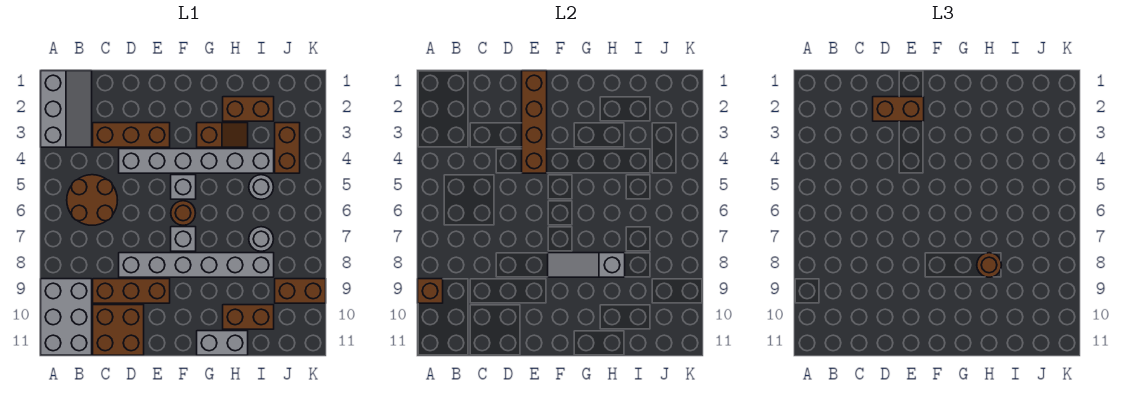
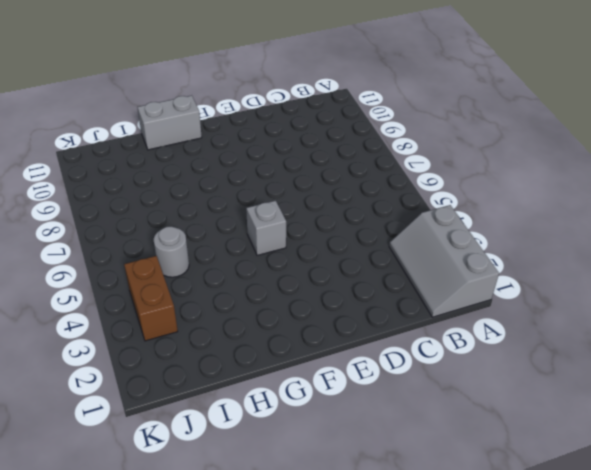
none -> grey 2x3 brick [41,279,92,355]
none -> brown 2x2 round brick [67,175,117,225]
none -> brown 1x3 brick [93,123,170,147]

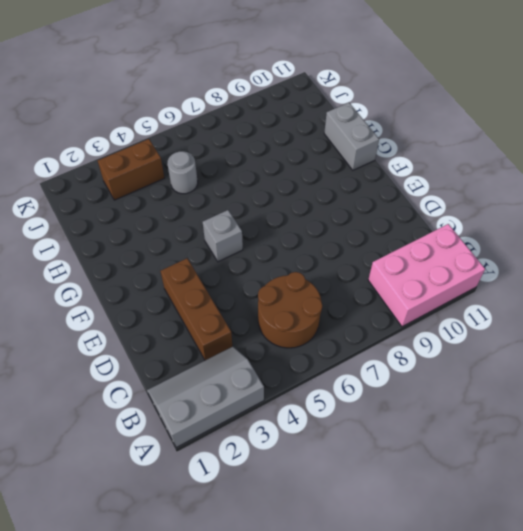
pink 2x3 brick [368,224,485,327] -> grey 2x3 brick [41,279,92,355]
none -> brown 1x3 brick [93,279,170,303]
none -> brown 2x2 brick [93,305,144,355]
none -> grey 1x6 brick [119,149,274,173]

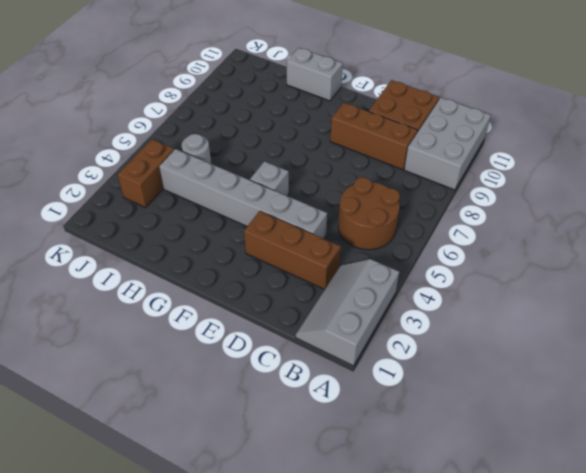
none -> grey 1x6 brick [119,253,274,277]
none -> brown 1x1 round brick [171,201,195,225]
none -> grey 1x1 brick [171,227,196,251]

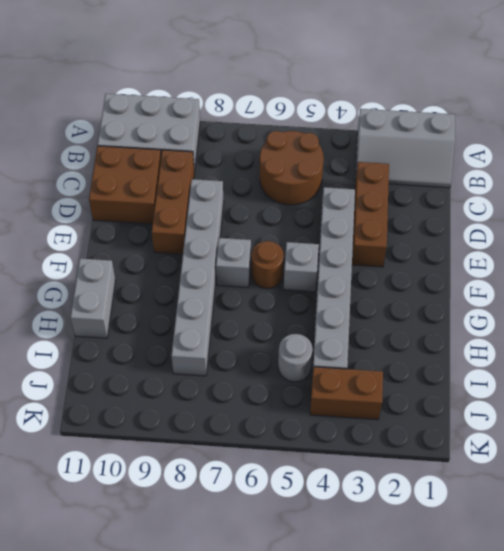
none -> brown 1x2 slope [197,123,248,147]
none -> brown 1x2 brick [223,97,274,121]
none -> brown 1x2 brick [223,305,274,329]

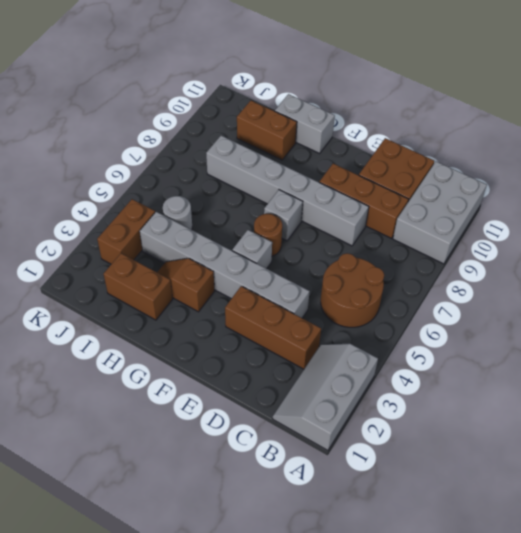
none -> grey 1x1 round brick [249,227,273,251]
none -> brown 1x2 brick [275,279,326,303]
none -> brown 1x1 brick [418,279,443,303]

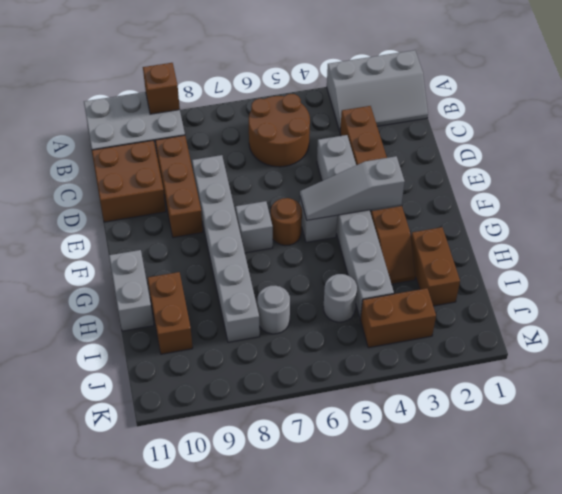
grey 1x3 slope [300,156,405,220] -> grey 1x3 slope turned to [548,253,625,277]
none -> brown 1x2 brick [275,279,326,303]
none -> brown 1x4 brick [522,71,547,173]
none -> brown 1x2 brick [873,97,924,121]

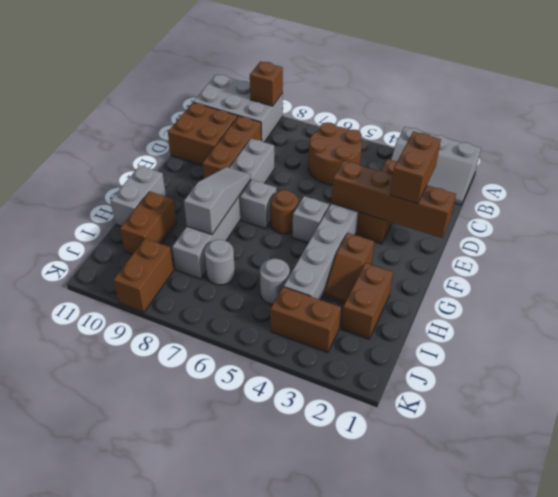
none -> brown 1x1 round brick [977,253,1001,277]

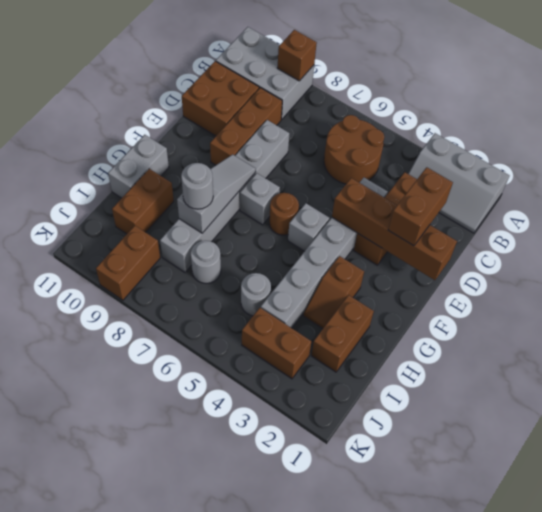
grey 1x1 round brick [181,163,213,209] -> brown 1x1 round brick [977,253,1001,277]

